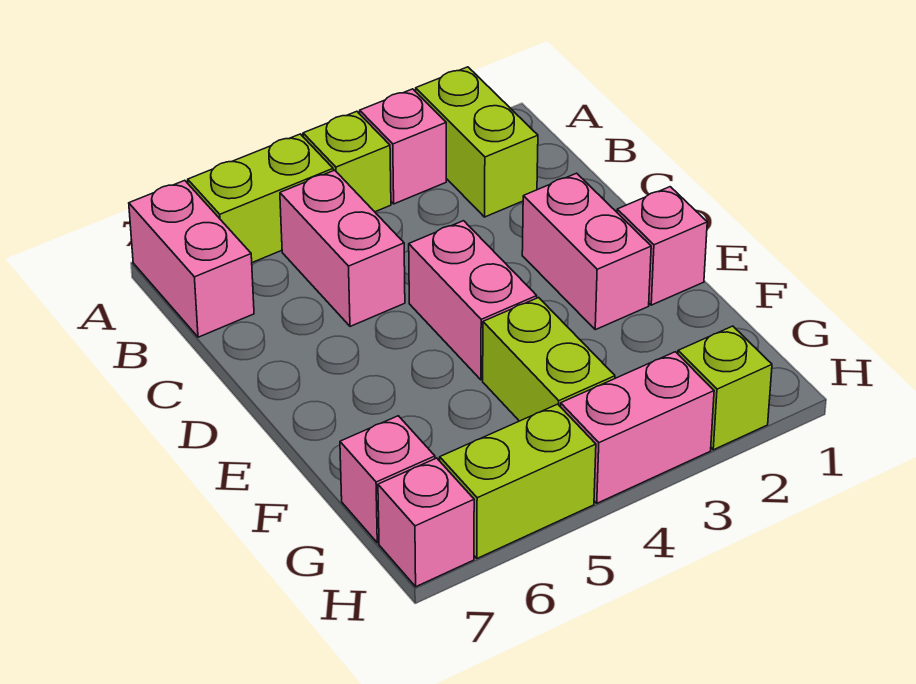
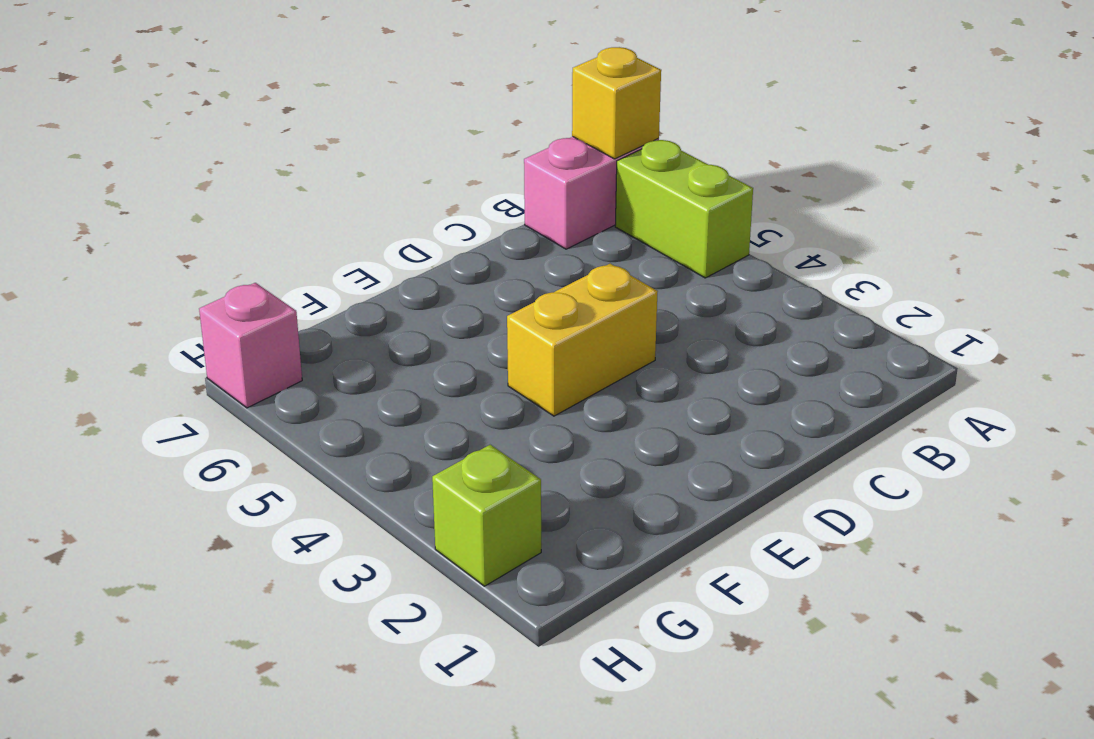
yellow 1x1 brick [572,47,661,159] -> none
yellow 1x2 brick [507,264,658,416] -> pink 1x2 brick [409,221,537,380]
none -> lime 1x2 brick [416,67,538,217]
none -> pink 1x1 brick [360,89,446,204]
none -> lime 1x1 brick [303,111,391,212]

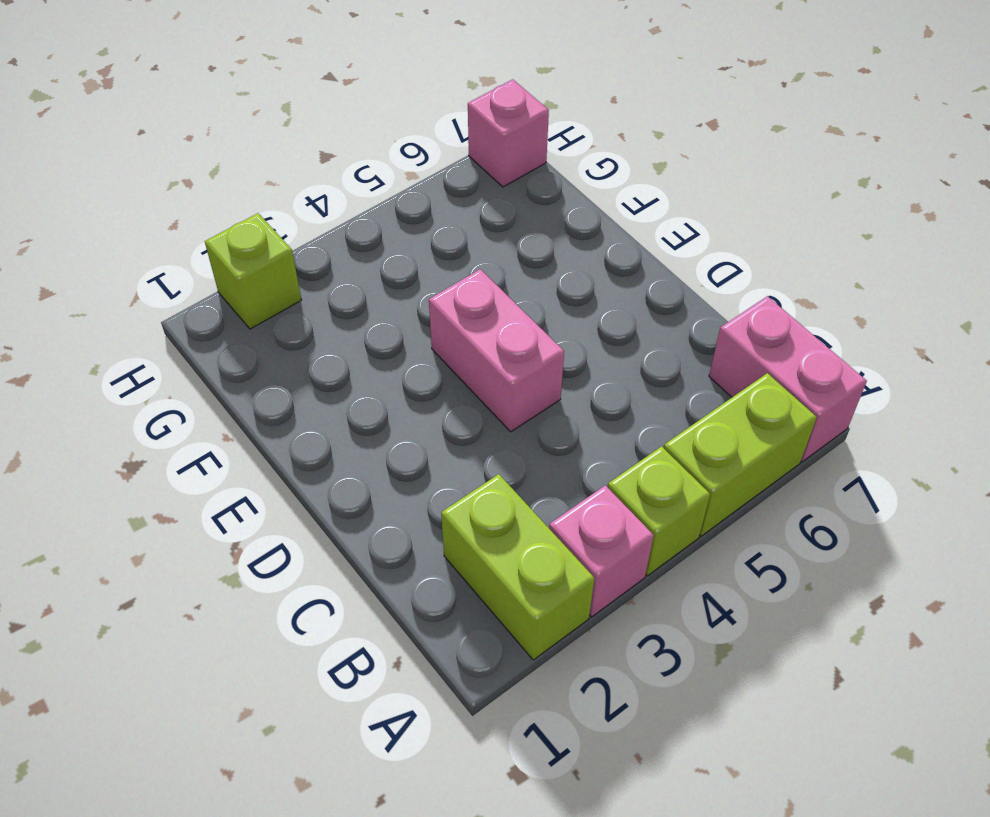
none -> pink 1x2 brick [280,170,405,326]
none -> pink 1x2 brick [522,173,651,330]
none -> pink 1x1 brick [617,187,707,305]

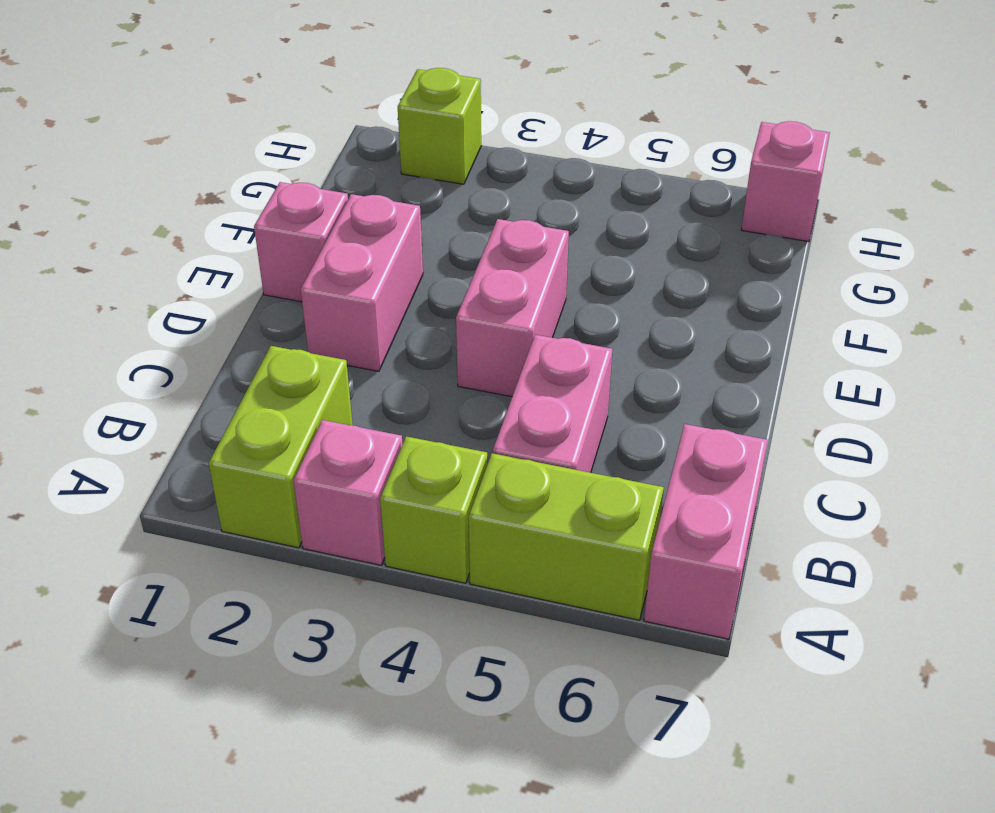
none -> lime 1x2 brick [483,298,615,421]
none -> pink 1x1 brick [340,416,435,543]
none -> pink 1x2 brick [561,352,714,503]

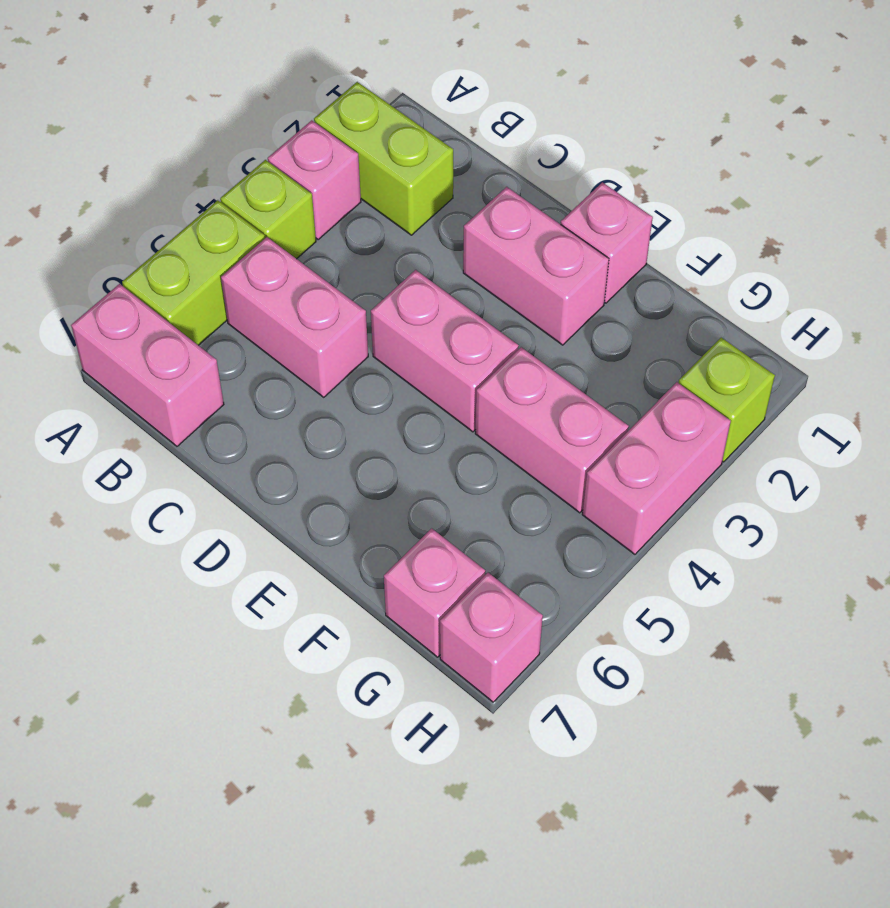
pink 1x2 brick [475,347,629,513] -> lime 1x2 brick [483,298,615,421]
none -> lime 1x2 brick [440,404,596,558]

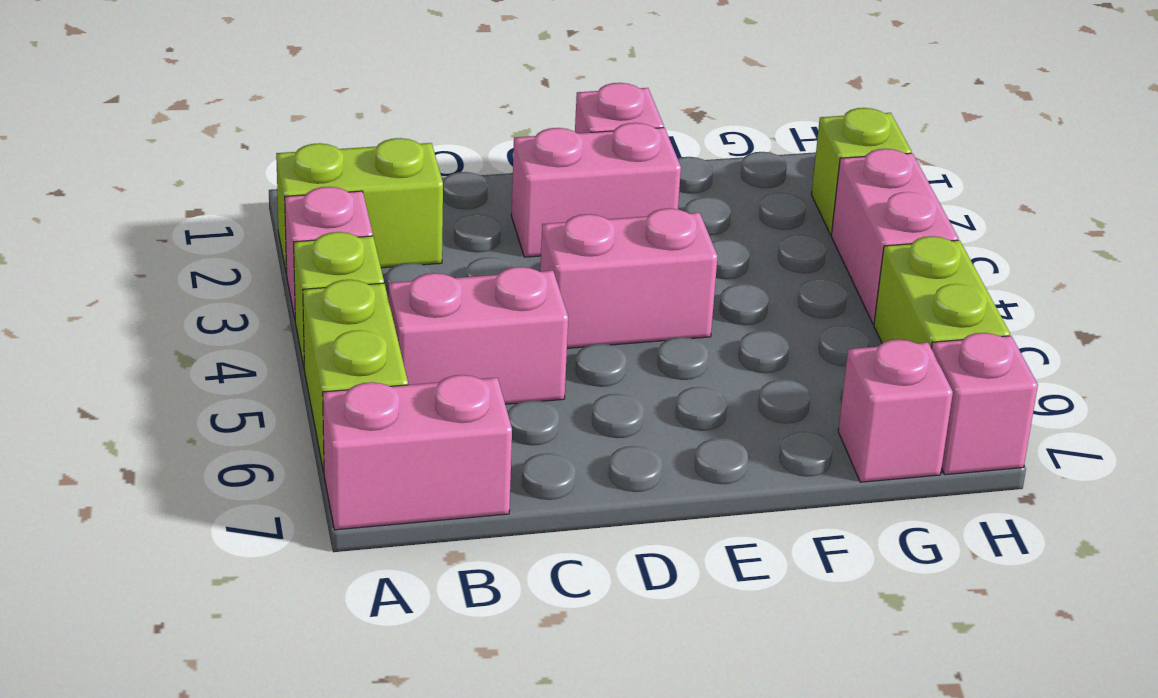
none -> lime 1x2 brick [483,298,615,421]

